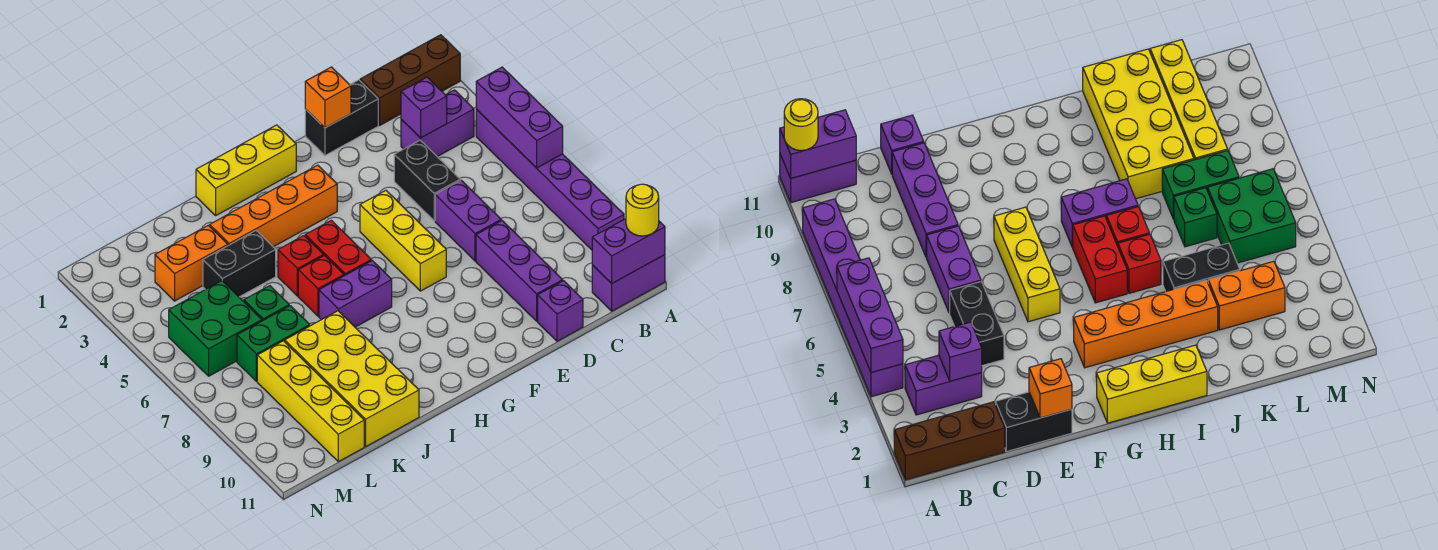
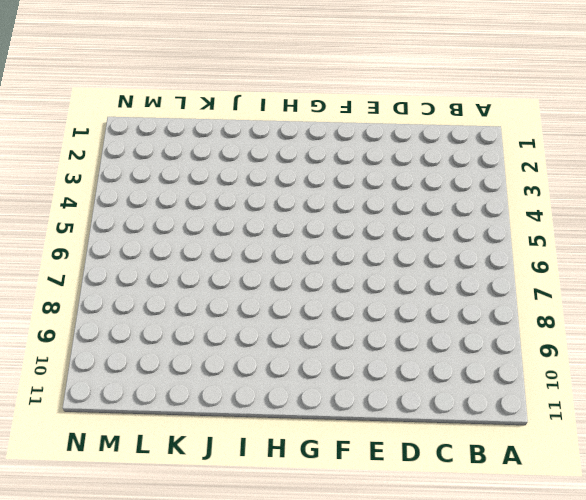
none -> brown 1x3 brick [360,35,460,125]
none -> purple 1x6 brick [476,109,624,250]
none -> purple 1x2 brick [592,255,665,311]

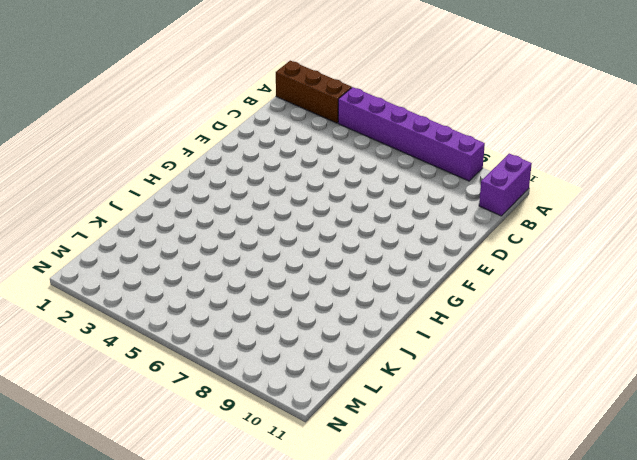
brown 1x3 brick [276,61,352,123] -> brown 1x3 brick turned to [360,35,460,125]
none -> purple 1x2 brick [401,90,474,157]
none -> black 1x2 brick [305,80,378,155]
none -> black 1x2 brick [394,140,460,221]

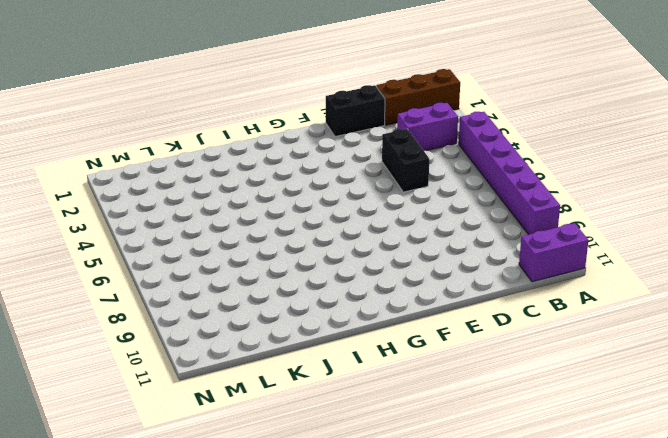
none -> purple 1x2 brick [435,180,501,261]
none -> purple 1x3 brick [476,221,563,321]
none -> purple 1x1 brick [538,281,583,341]

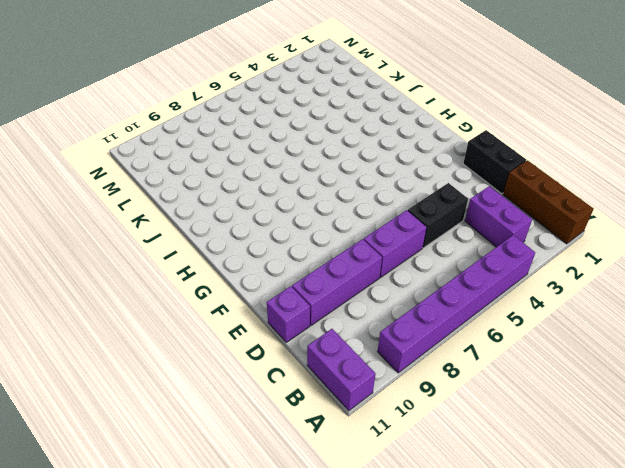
none -> yellow 1x3 brick [360,190,446,291]
none -> yellow 1x3 brick [196,125,296,215]
none -> orange 1x4 brick [210,165,337,247]

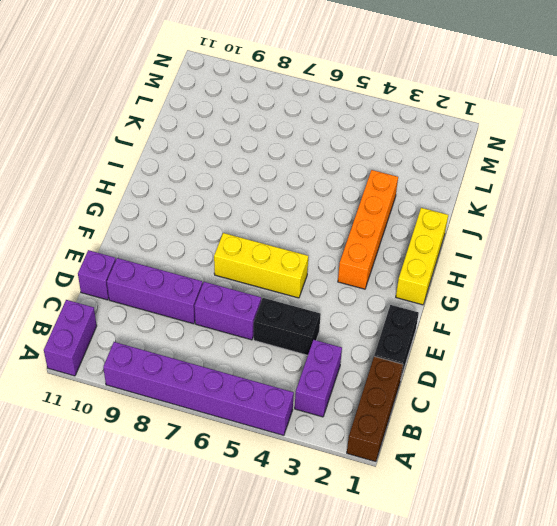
none -> red 1x2 brick [305,220,371,276]
none -> purple 1x2 brick [319,261,392,327]
none -> red 1x1 brick [278,236,324,296]

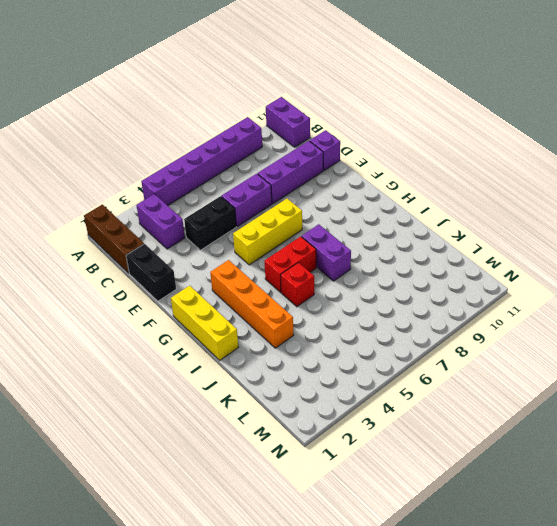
none -> red 1x1 brick [298,256,344,316]
none -> black 1x2 brick [203,231,276,297]
none -> yellow 2x4 brick [285,311,419,446]

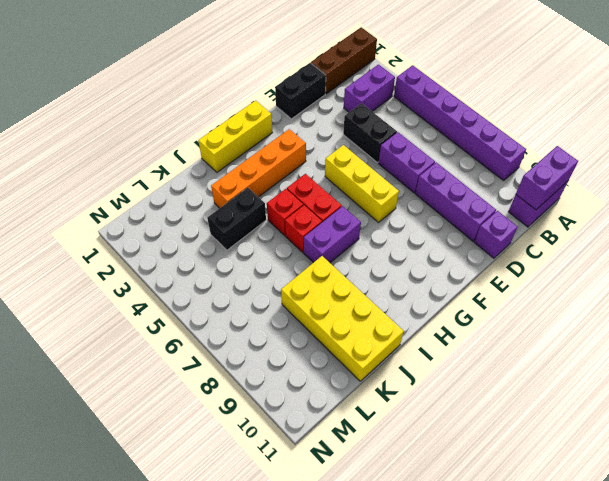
none -> orange 1x2 brick [155,225,228,301]
none -> green 1x1 brick [244,286,289,321]
none -> green 1x2 brick [237,306,310,381]

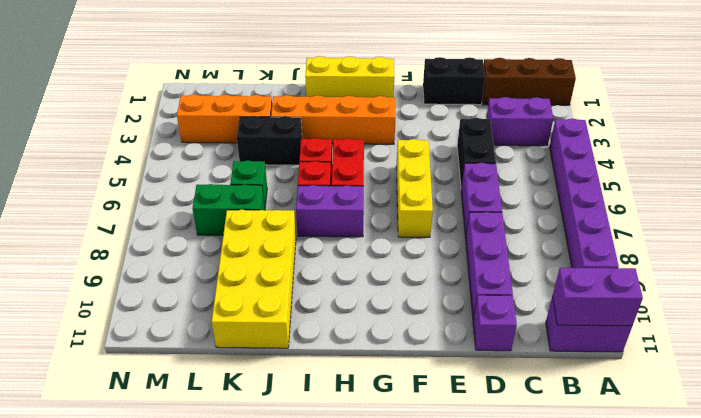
orange 1x3 brick [177,94,272,143] -> orange 1x2 brick [155,225,228,301]
none -> green 2x2 brick [169,281,262,376]
none -> yellow 1x4 brick [257,341,364,462]
none -> purple 1x3 brick [476,67,563,168]

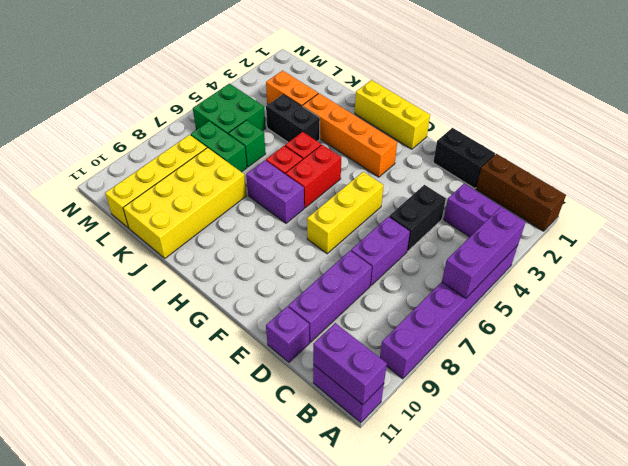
none -> purple 1x1 brick [401,77,447,138]
none -> orange 1x1 brick [305,67,351,128]
none -> yellow 1x1 round brick [626,184,659,236]

